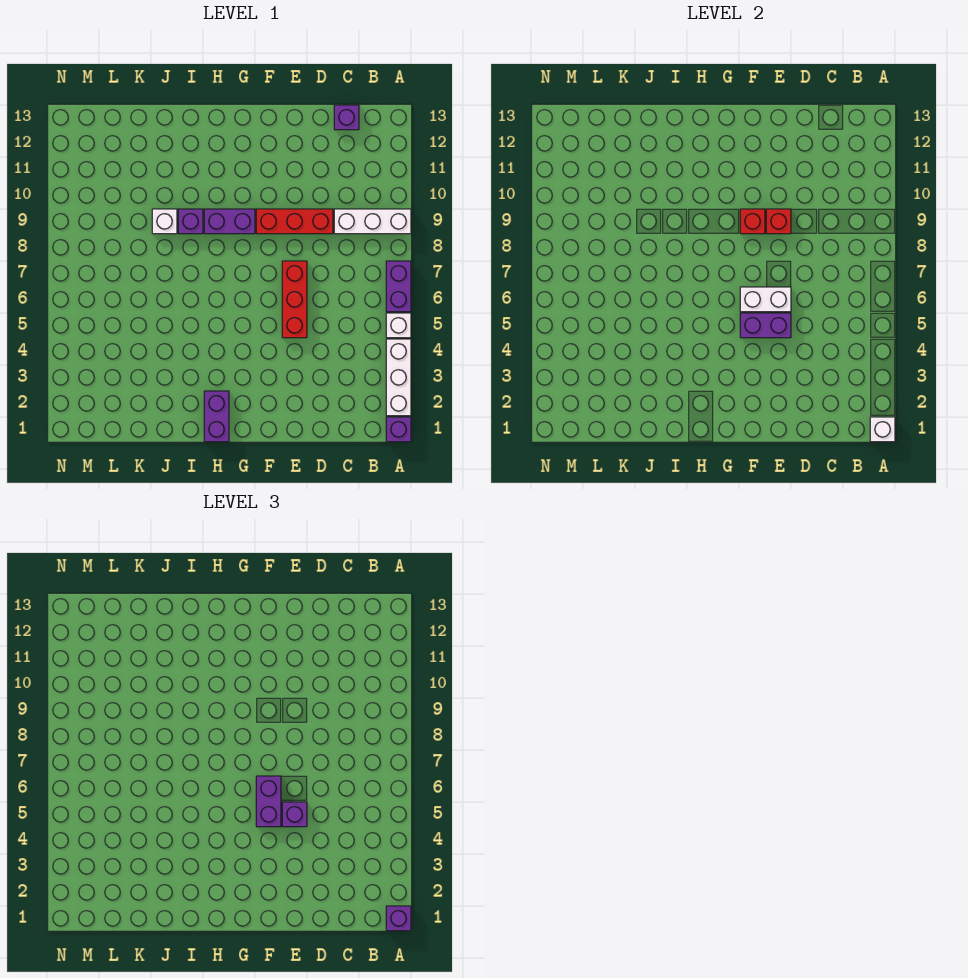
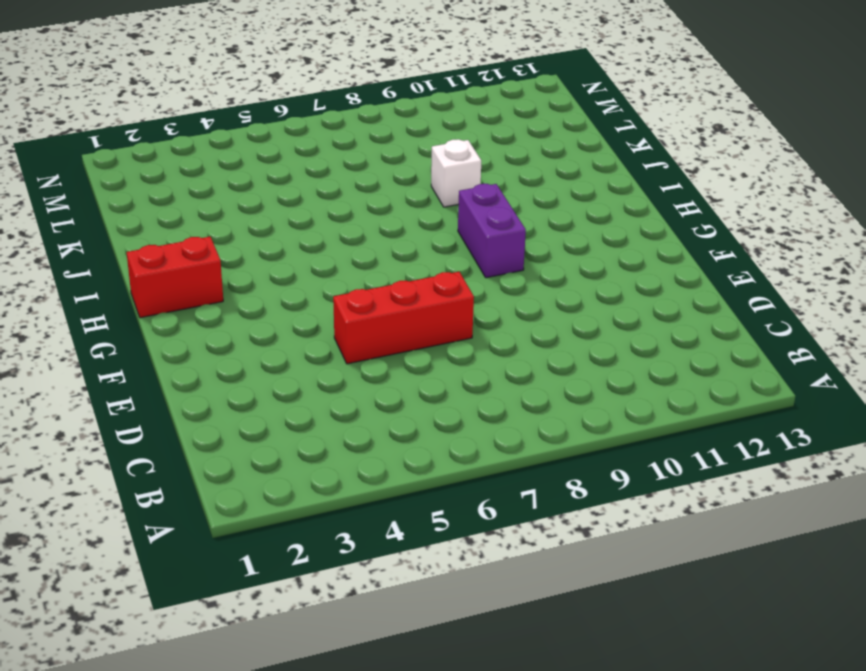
red 1x2 brick [127,237,223,318] -> purple 1x2 brick [204,391,229,442]
none -> purple 1x1 brick [386,417,411,442]
none -> white 1x3 brick [386,339,411,416]
none -> white 1x1 brick [386,313,411,338]

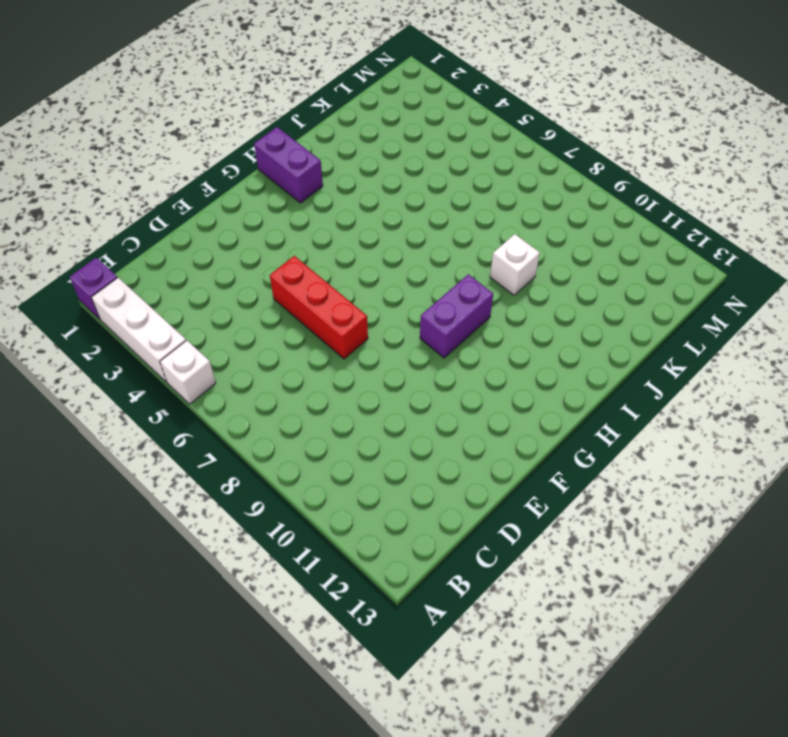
none -> purple 1x2 brick [386,261,411,312]
none -> white 1x3 brick [334,209,411,234]
none -> purple 1x1 brick [334,105,359,130]

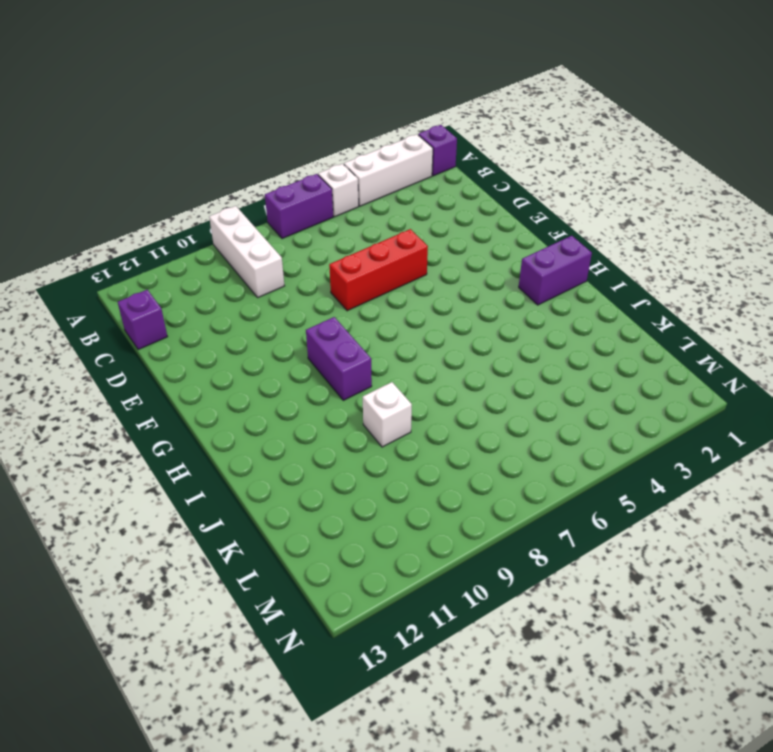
none -> red 1x3 brick [256,209,333,234]
none -> purple 1x1 brick [178,209,203,234]
none -> white 1x1 brick [870,417,895,442]

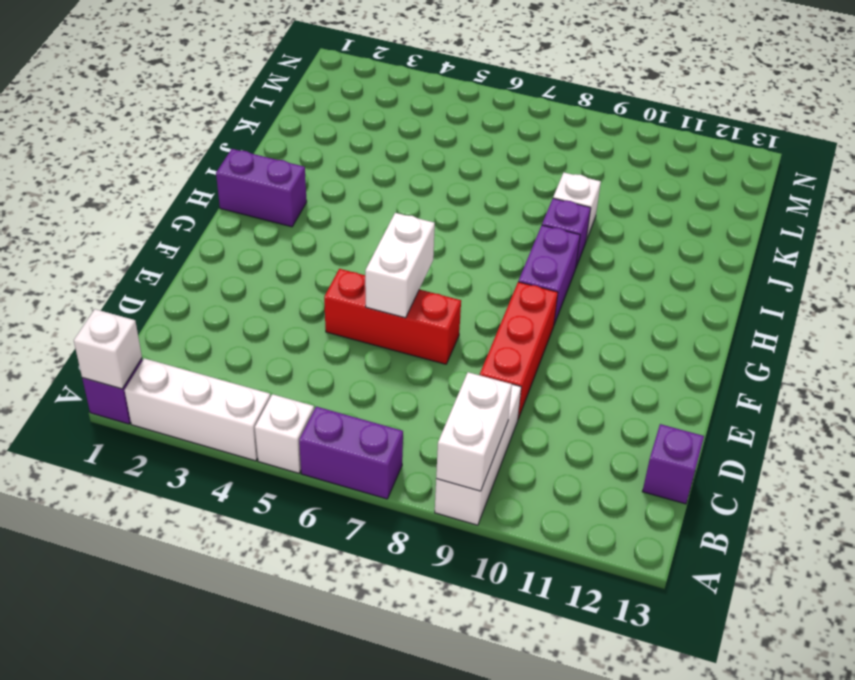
white 1x2 brick [436,372,512,491] -> none
none -> purple 1x2 brick [740,313,791,338]
none -> red 1x1 brick [766,209,791,234]
none -> red 1x1 brick [740,209,765,234]

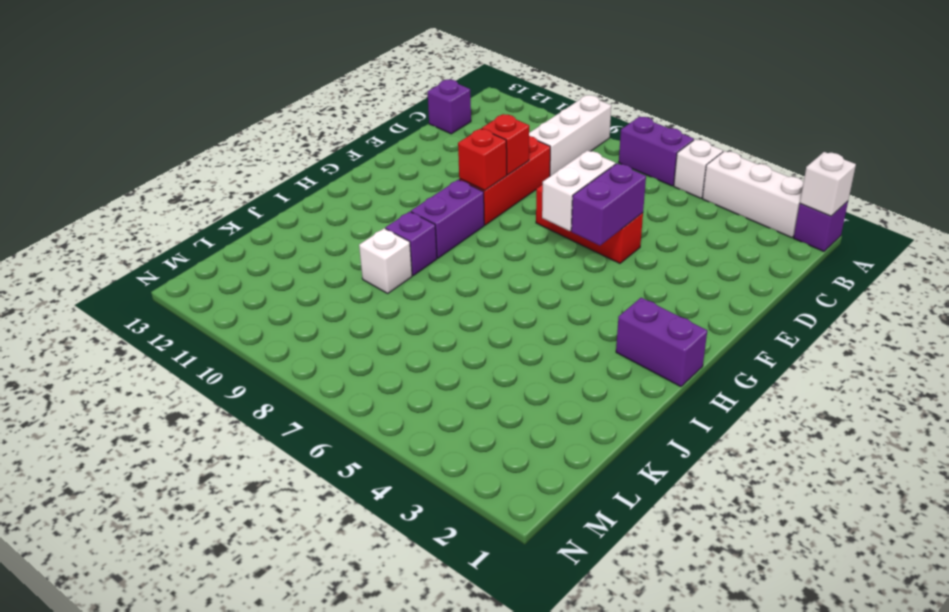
none -> purple 1x1 brick [386,906,411,931]
none -> purple 1x1 brick [282,802,307,827]
none -> purple 1x2 brick [256,776,281,827]

